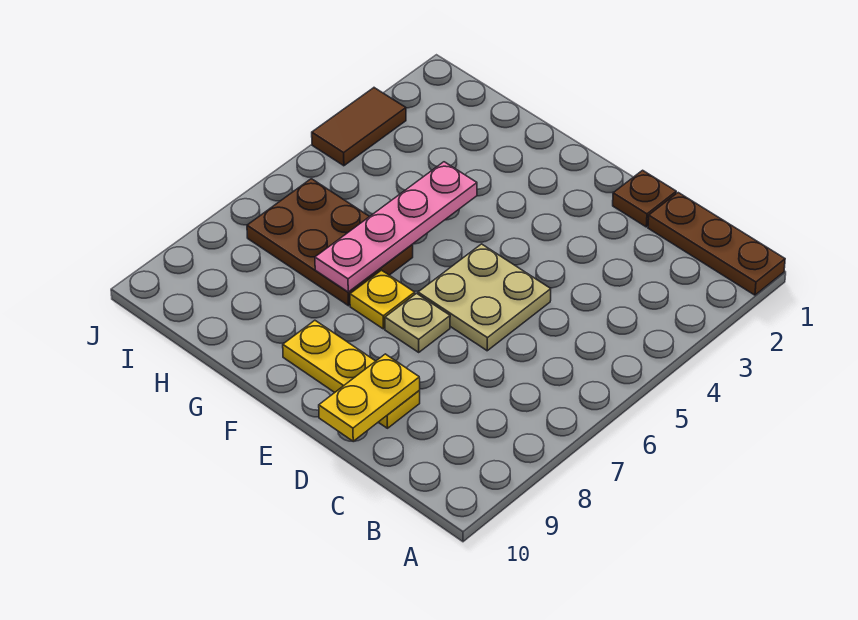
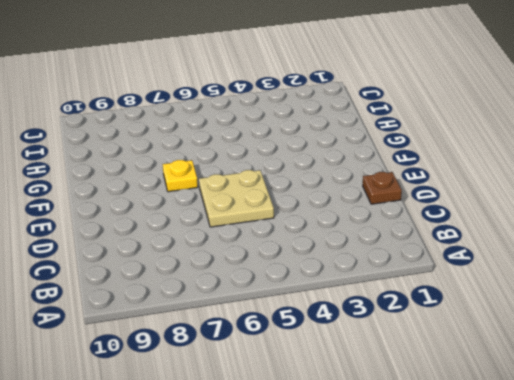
none -> brown 1x3 plate [648,193,785,295]
none -> yellow 1x3 plate [283,320,420,428]

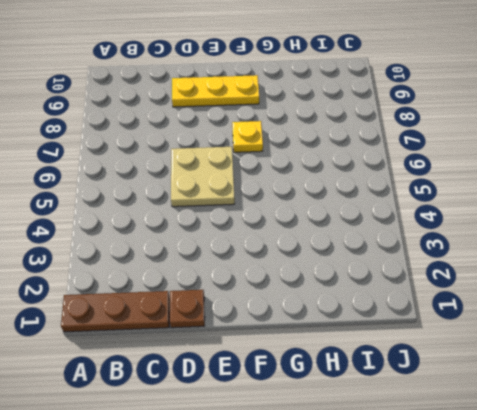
none -> tan 1x1 plate [385,293,450,352]
none -> brown 2x3 plate [247,179,413,306]

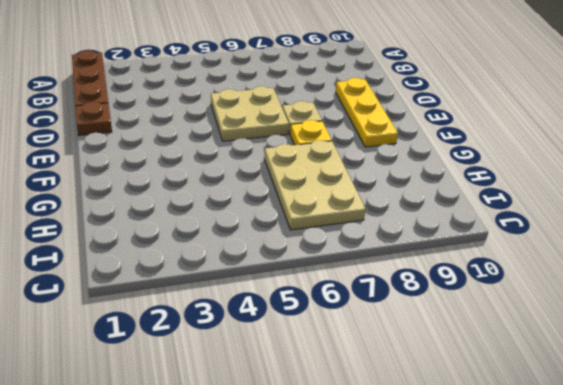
tan 2x3 plate [264,140,366,230] -> brown 2x3 plate [247,179,413,306]
none -> brown 1x2 tile [312,88,406,166]
none -> yellow 1x2 plate [319,354,420,441]

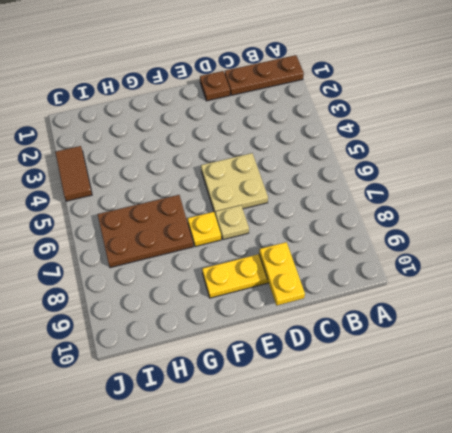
none -> pink 1x4 plate [315,162,477,292]

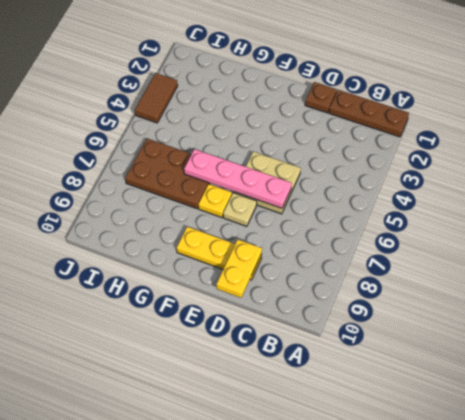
pink 1x4 plate [184,149,292,208] -> pink 1x4 plate turned to [315,162,477,292]

